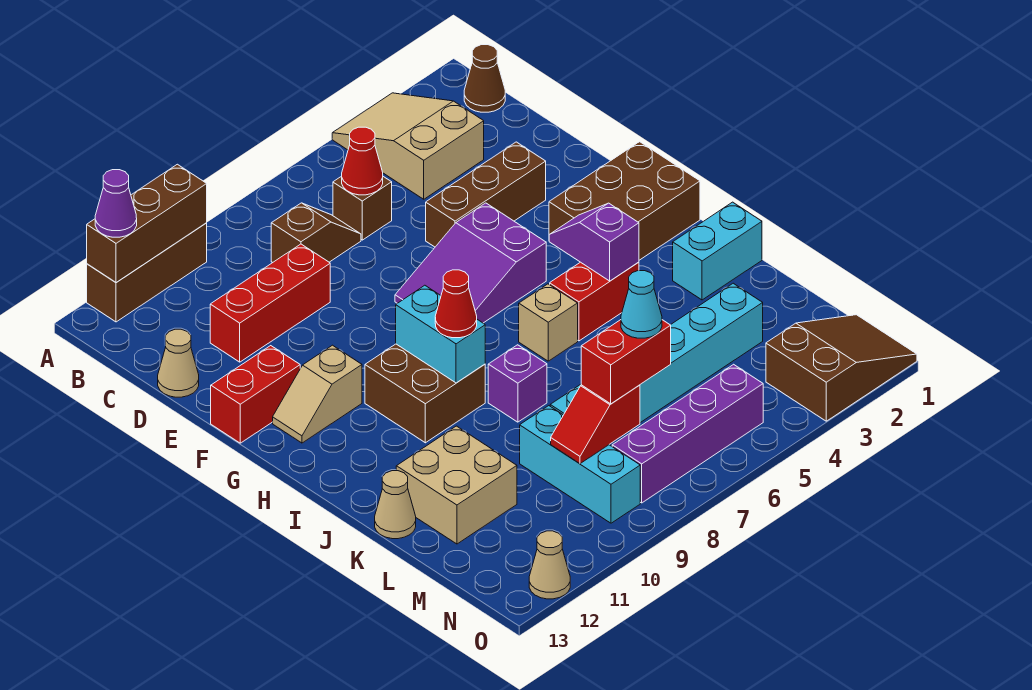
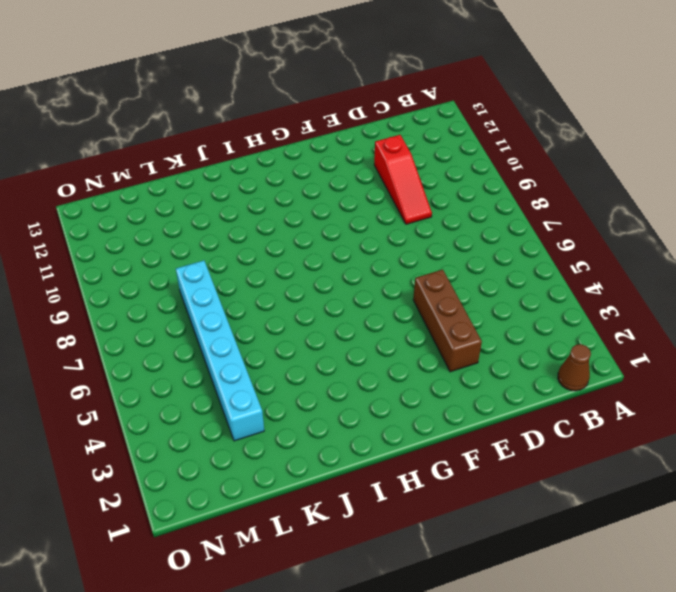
red 1x3 slope [374,135,432,224] -> red 1x3 brick [210,244,330,362]
none -> tan 2x3 slope [332,93,484,199]
none -> brown 1x3 brick [87,223,207,322]
none -> brown 1x1 brick [333,176,392,240]
none -> brown 1x2 slope [271,203,361,263]

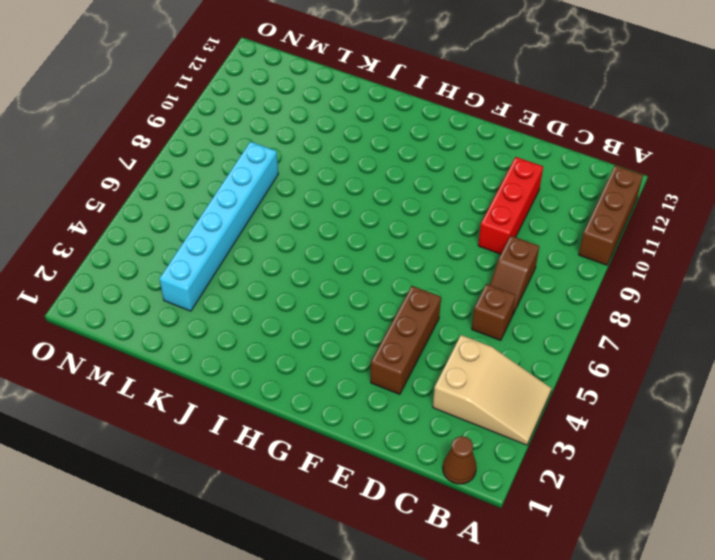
none -> tan 1x1 cone [158,329,199,397]
none -> purple 2x3 slope [395,203,546,323]
none -> red 1x2 brick [211,346,300,443]
none -> brown 2x3 brick [549,142,700,260]

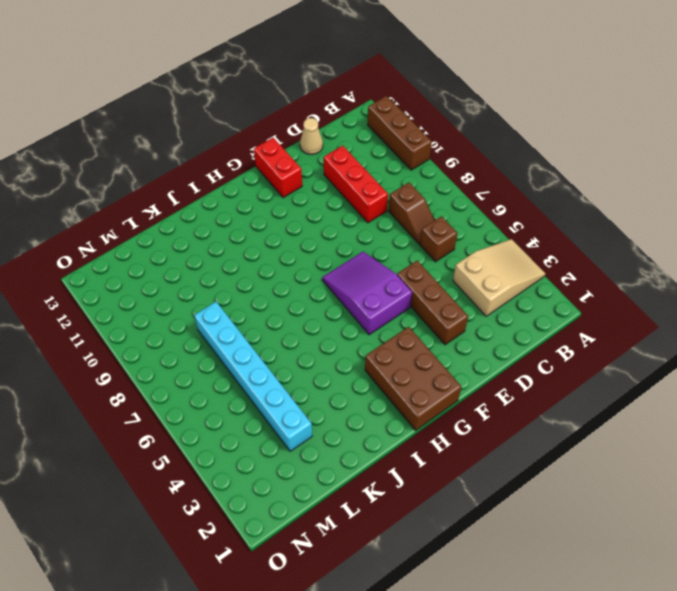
none -> brown 1x1 cone [464,45,505,112]
none -> tan 1x2 slope [273,345,362,443]
none -> brown 2x2 brick [365,344,485,443]
none -> red 1x2 brick [550,262,639,341]

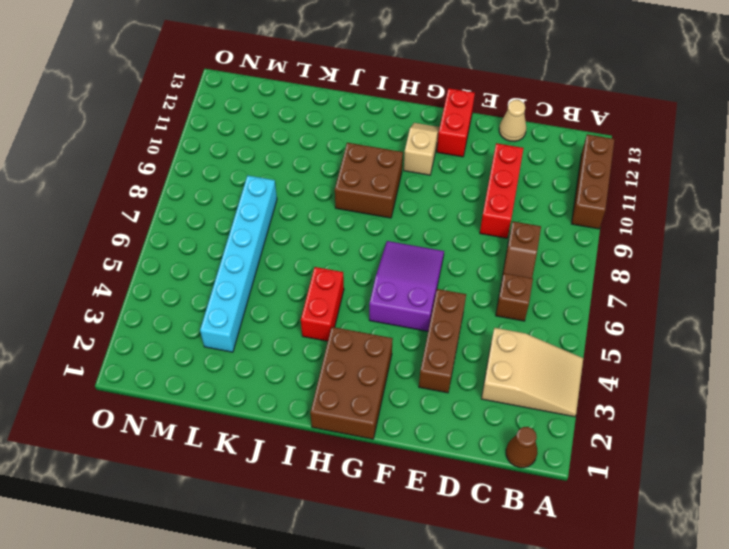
none -> tan 1x1 brick [519,284,578,361]
none -> cyan 1x2 brick [673,202,762,300]
none -> purple 1x1 brick [488,345,547,422]
none -> tan 2x2 brick [396,426,517,544]

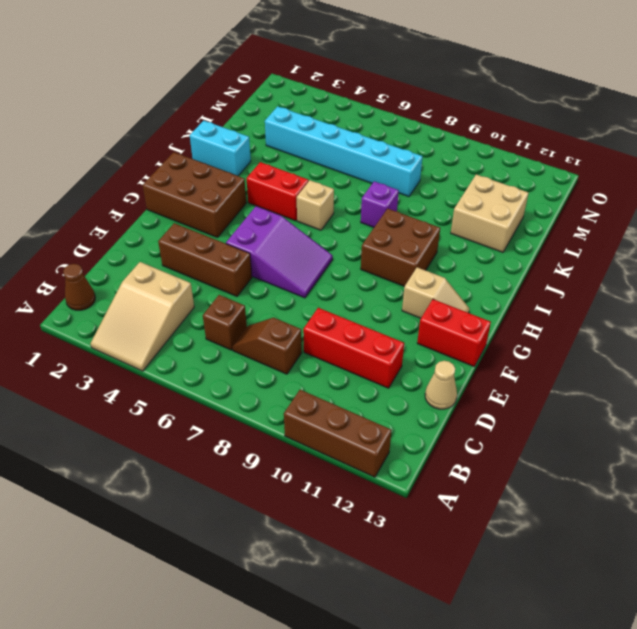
none -> tan 1x1 cone [375,471,416,539]
none -> cyan 1x3 brick [520,406,640,523]
none -> brown 2x3 slope [766,315,917,421]
none -> purple 1x4 brick [612,364,763,503]

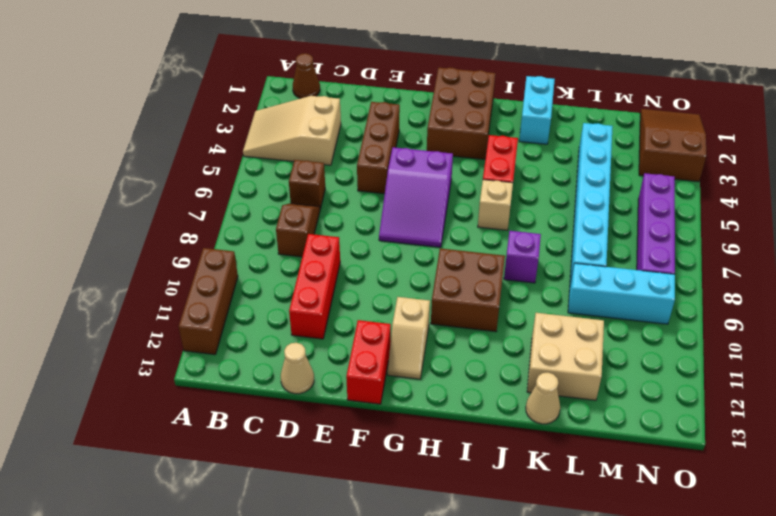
none -> tan 1x1 cone [529,531,570,599]
none -> brown 1x3 brick [87,164,207,283]
none -> red 1x1 cone [342,127,383,195]
none -> purple 1x2 slope [549,203,639,281]

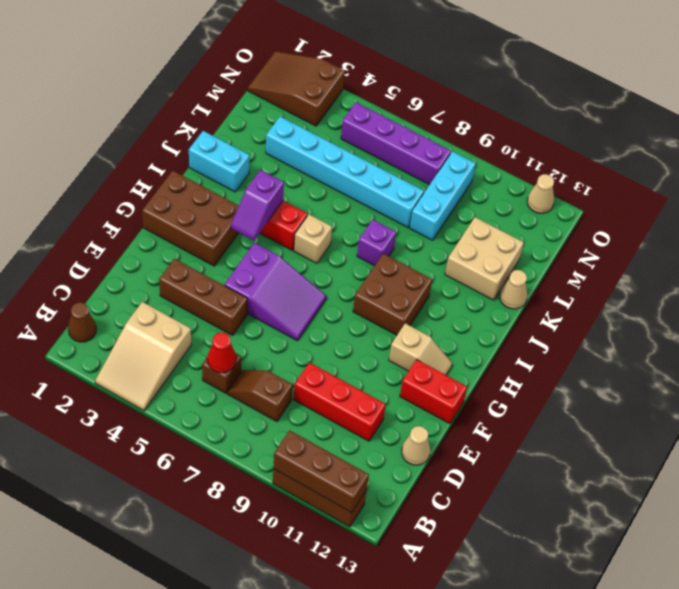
none -> cyan 1x2 brick [396,285,485,383]
none -> red 1x2 slope [551,385,640,464]
none -> purple 1x1 cone [95,170,137,237]
none -> red 1x1 cone [435,270,477,338]

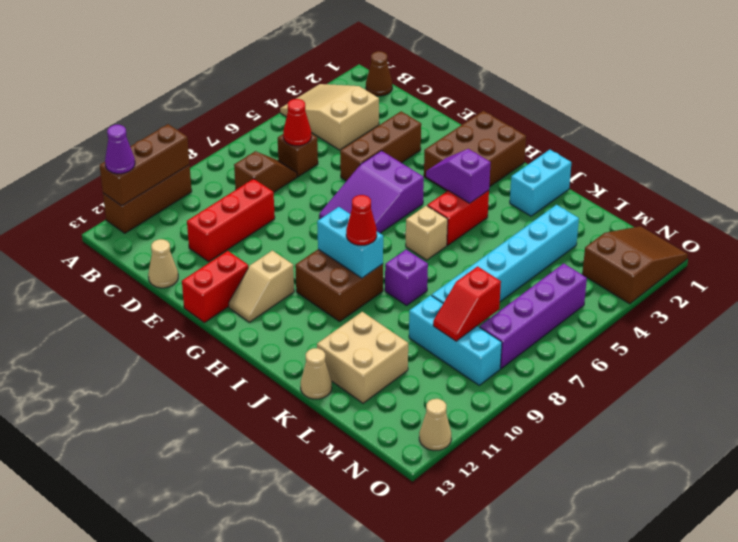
none -> red 1x2 brick [581,320,671,404]
none -> cyan 1x1 cone [621,271,662,338]

